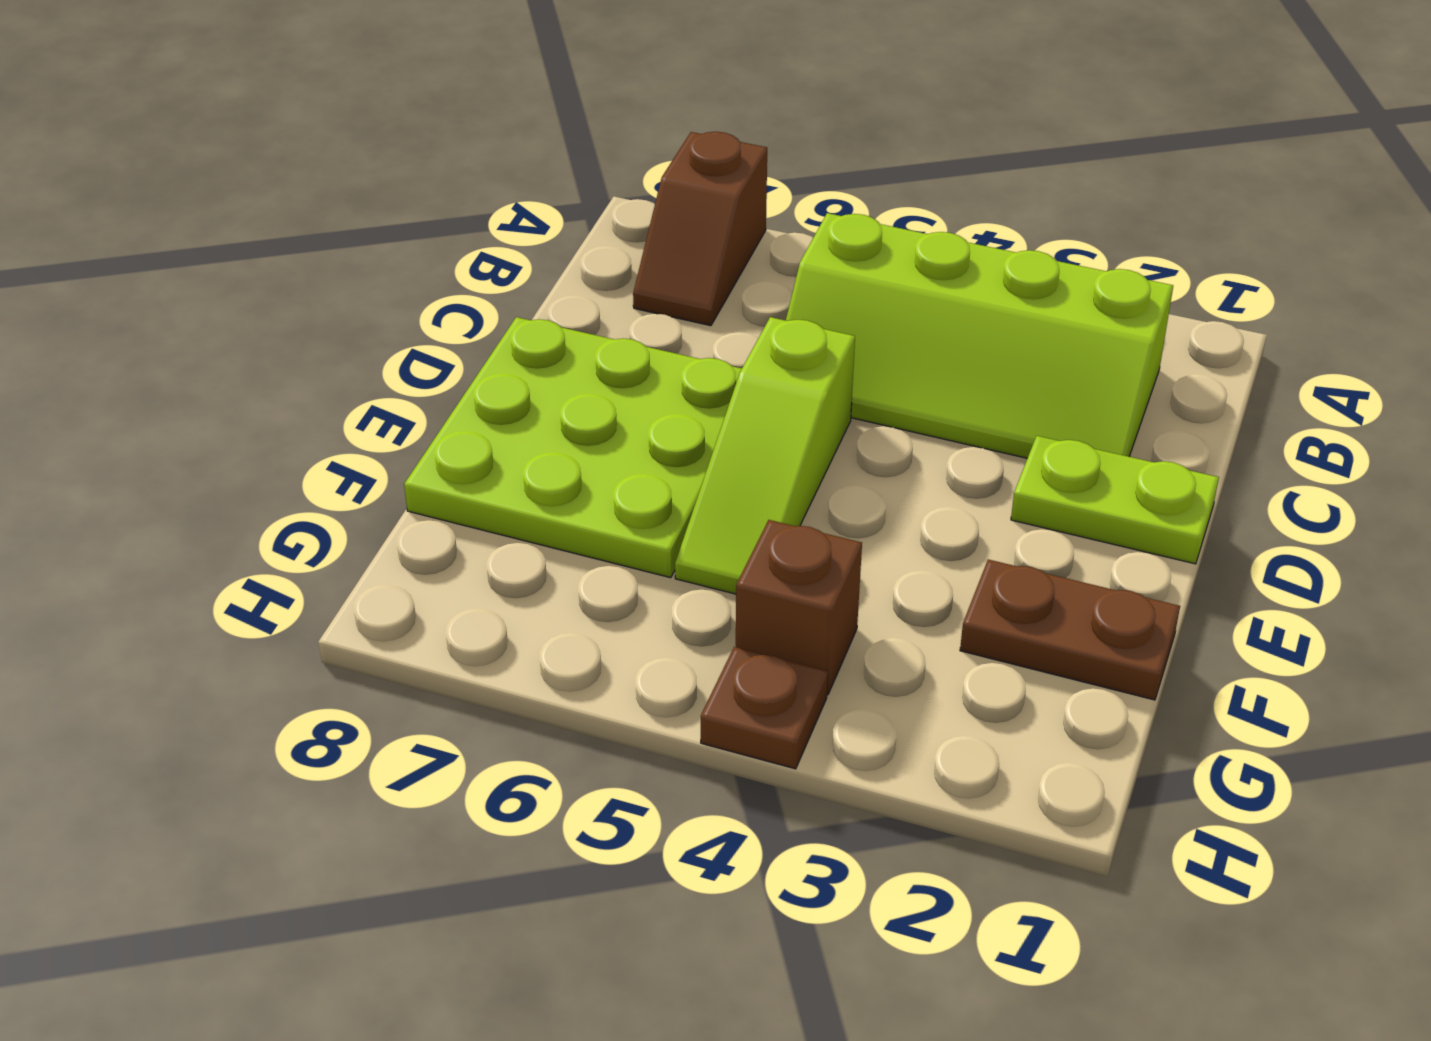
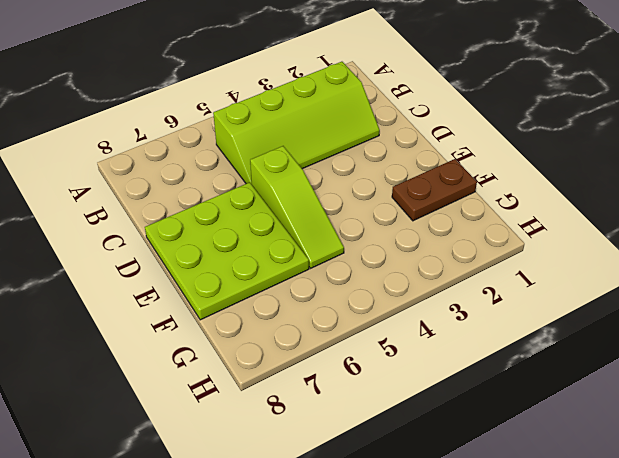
none -> brown 1x2 slope [633,132,767,326]
none -> lime 1x2 plate [1011,436,1219,564]

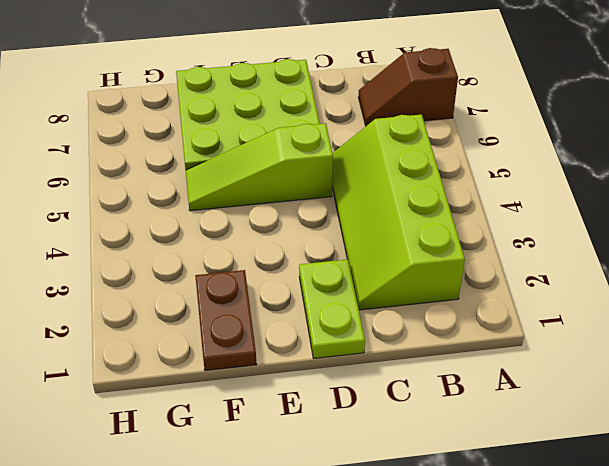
none -> brown 1x1 brick [736,520,862,695]
none -> brown 1x1 plate [701,647,828,769]

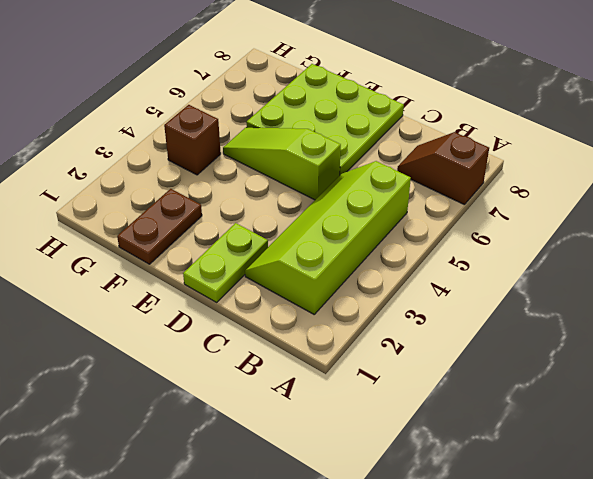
none -> brown 1x1 plate [701,647,828,769]

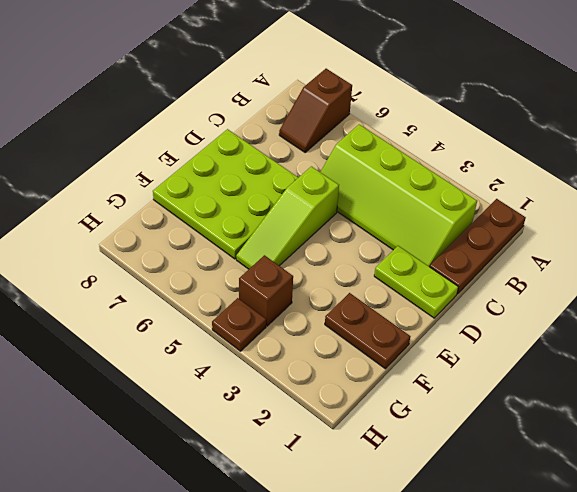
brown 1x3 plate [430,199,526,294] -> none

